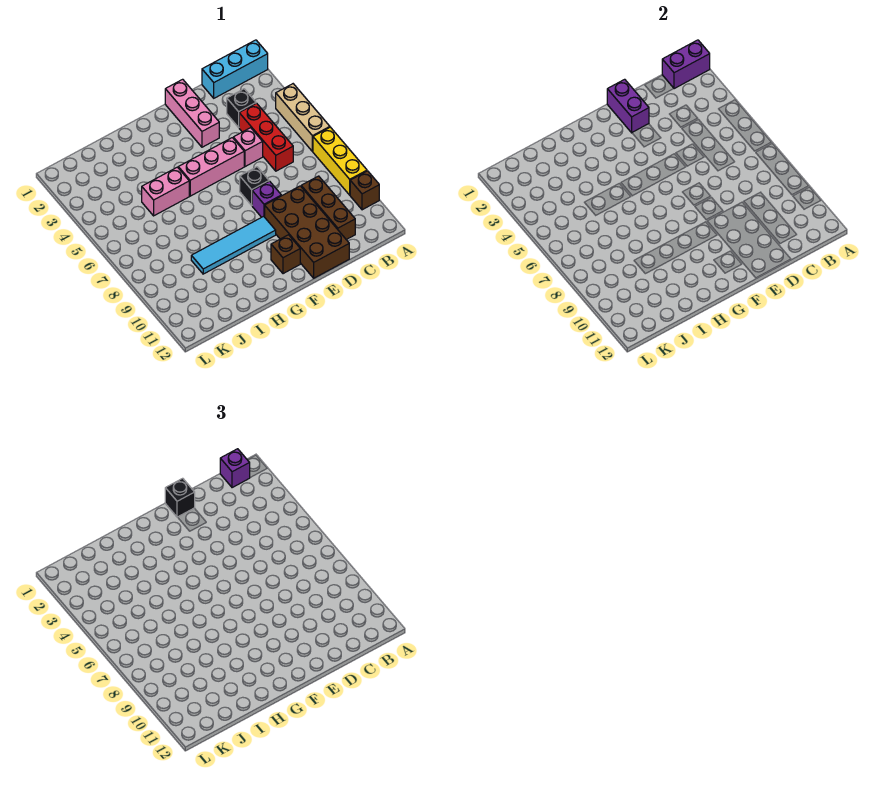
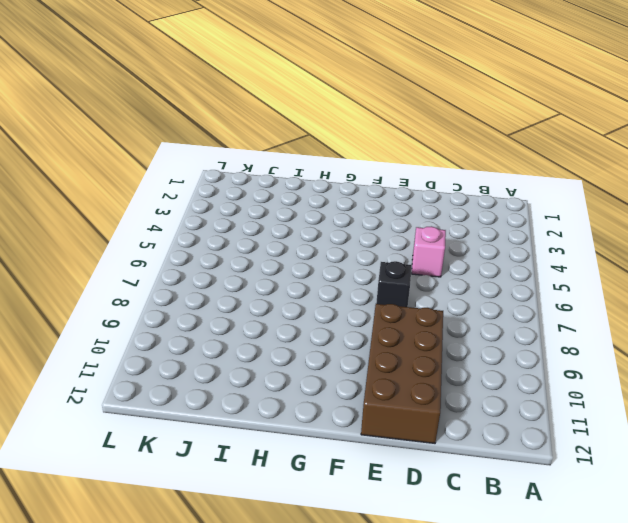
none -> cyan 1x3 brick [202,40,268,98]
none -> tan 1x3 brick [276,84,330,152]
none -> yellow 1x3 brick [313,127,367,195]

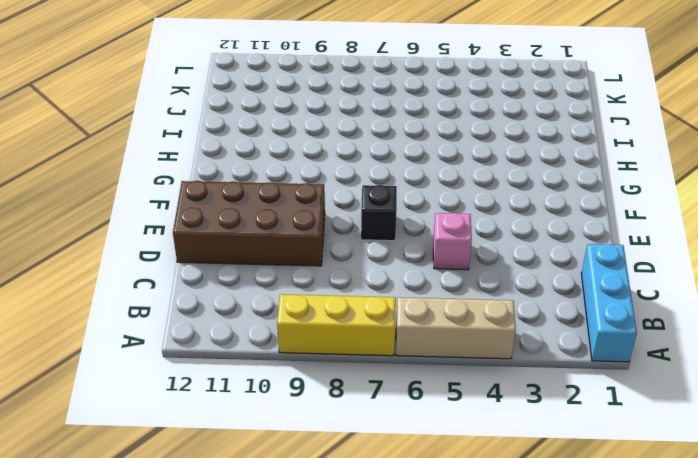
none -> brown 1x1 brick [350,171,379,210]
none -> black 1x1 brick [227,89,256,127]
none -> red 1x3 brick [239,103,293,171]

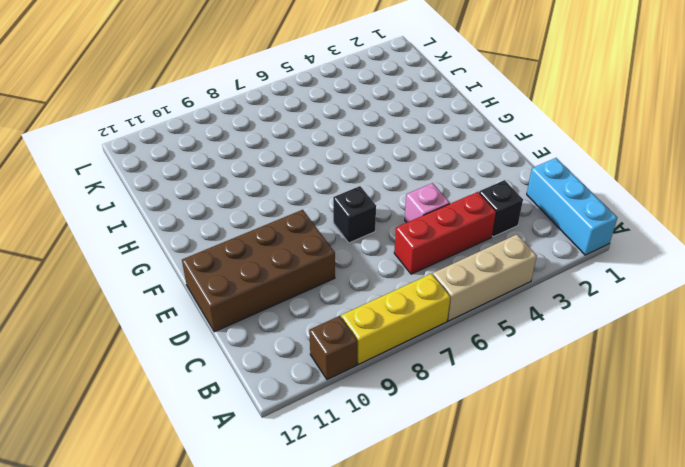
none -> brown 1x3 brick [301,176,355,240]
none -> pink 1x3 brick [165,79,219,147]
none -> pink 1x3 brick [178,138,244,196]

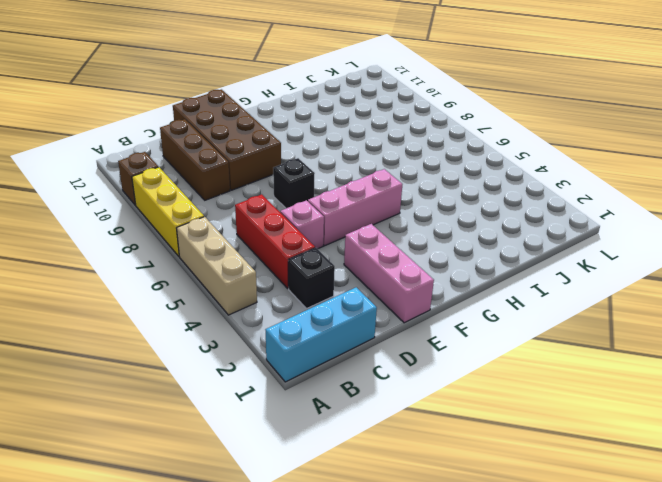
none -> purple 1x1 brick [252,181,281,217]
none -> cyan 1x4 tile [191,216,276,274]
none -> brown 1x1 brick [271,235,300,274]

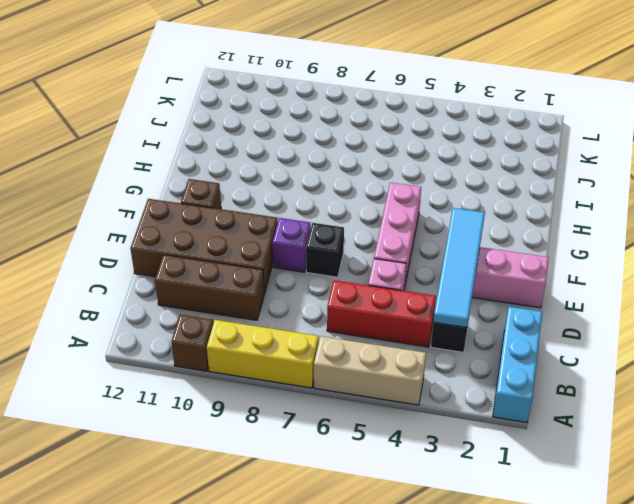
cyan 1x4 tile [433,208,485,328] -> cyan 1x4 tile moved to [191,216,276,274]
none -> pink 1x2 brick [142,167,189,216]
none -> purple 1x2 brick [662,40,710,89]
none -> purple 1x2 brick [607,79,649,133]

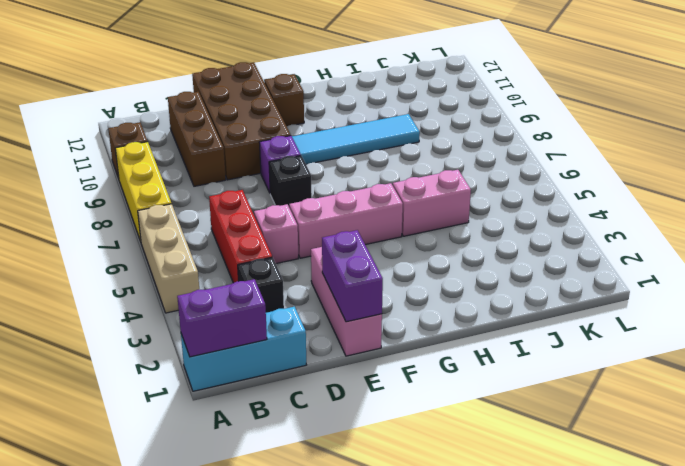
none -> purple 1x1 brick [220,449,250,488]
none -> black 1x1 brick [165,478,195,517]

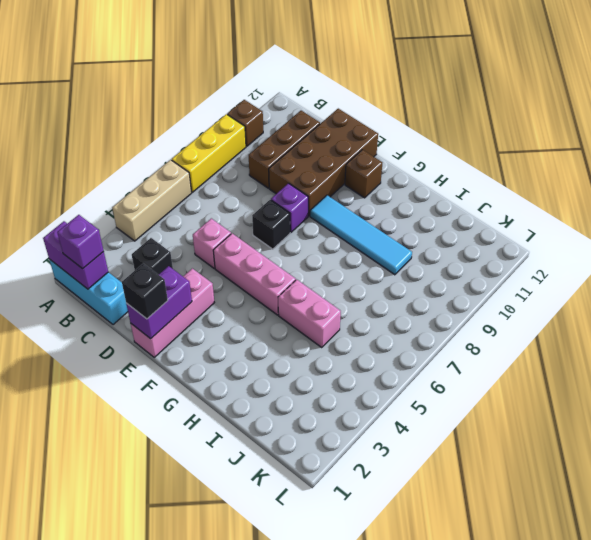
none -> red 1x3 brick [239,103,293,171]

